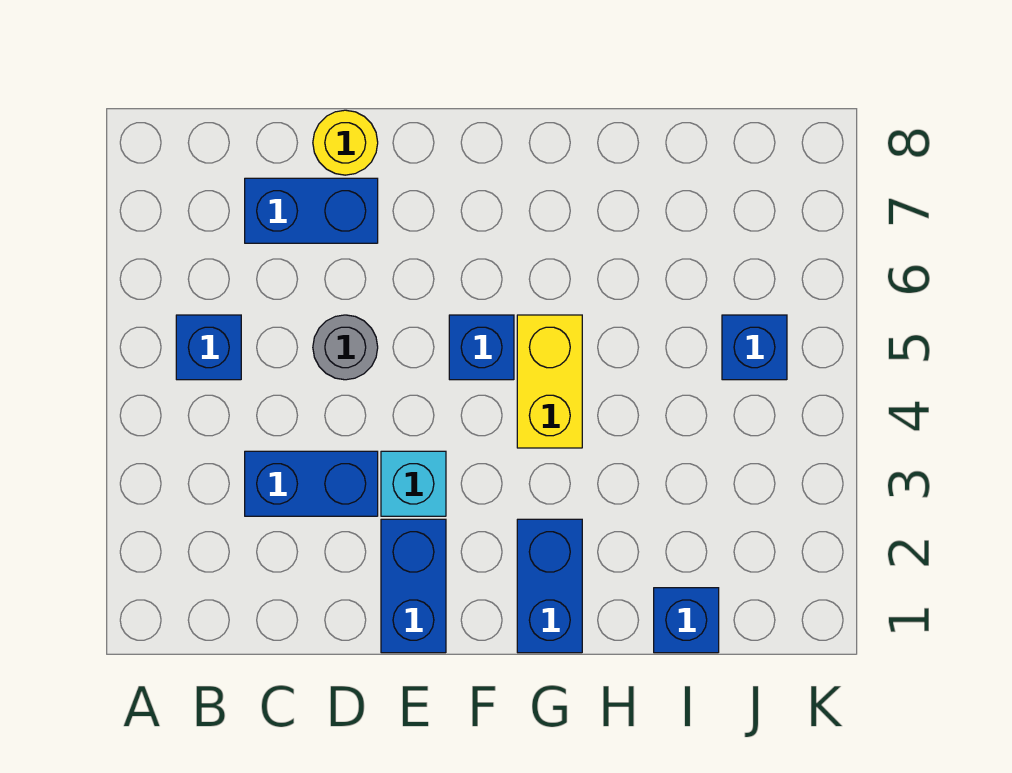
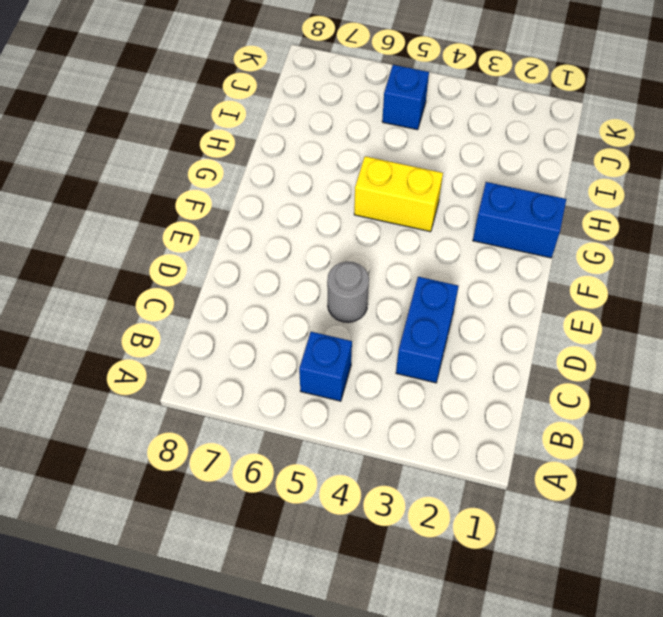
none -> blue 1x2 brick [245,178,378,243]
none -> yellow 1x1 round brick [313,110,378,175]
none -> blue 1x2 brick [381,519,446,653]

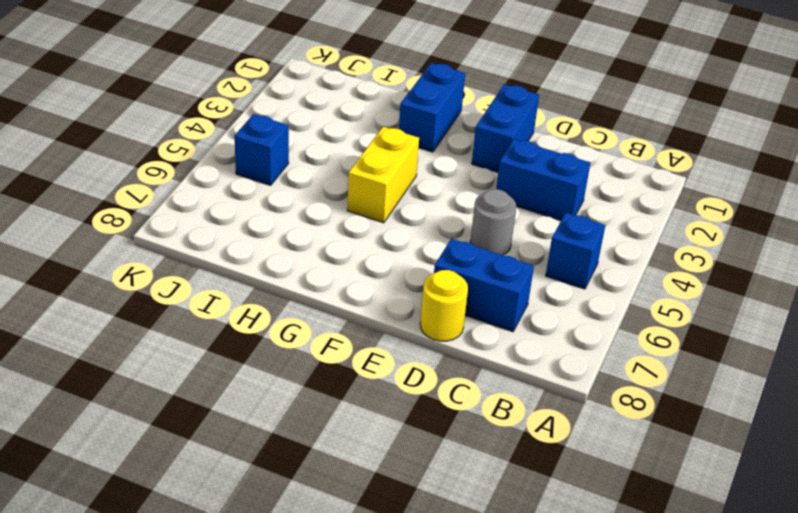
none -> cyan 1x1 brick [381,451,446,516]
none -> blue 1x1 brick [449,315,514,380]
none -> blue 1x1 brick [654,588,719,653]

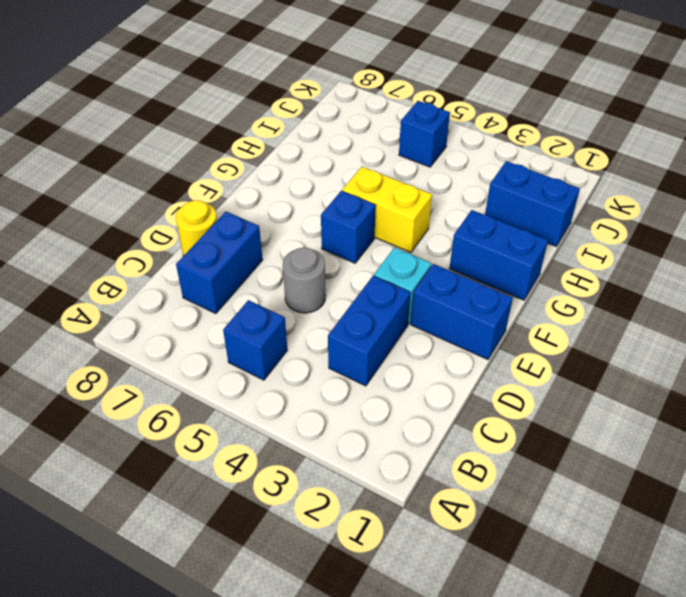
blue 1x2 brick [485,161,580,247] -> blue 1x1 brick [654,588,719,653]

